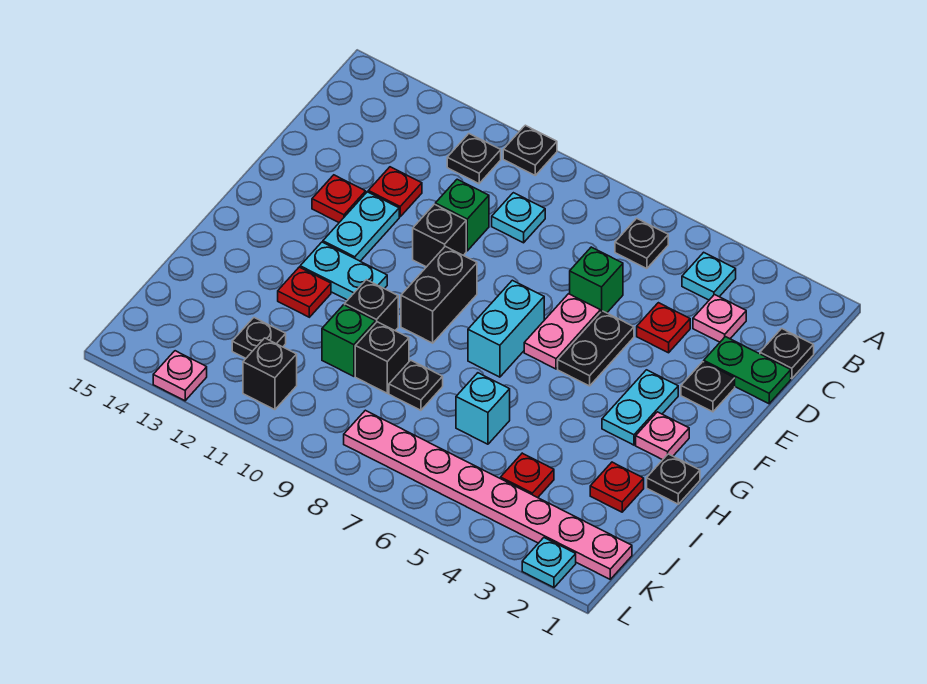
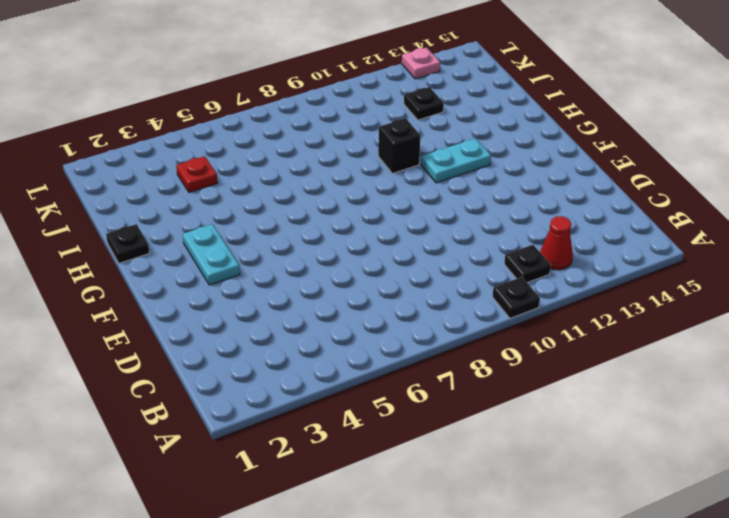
red 1x1 cone [540,216,573,270] -> none
none -> cyan 1x1 plate [682,252,736,300]
none -> black 1x1 plate [615,218,668,269]
none -> black 1x1 plate [760,328,814,379]
none -> pink 1x1 plate [693,295,746,342]

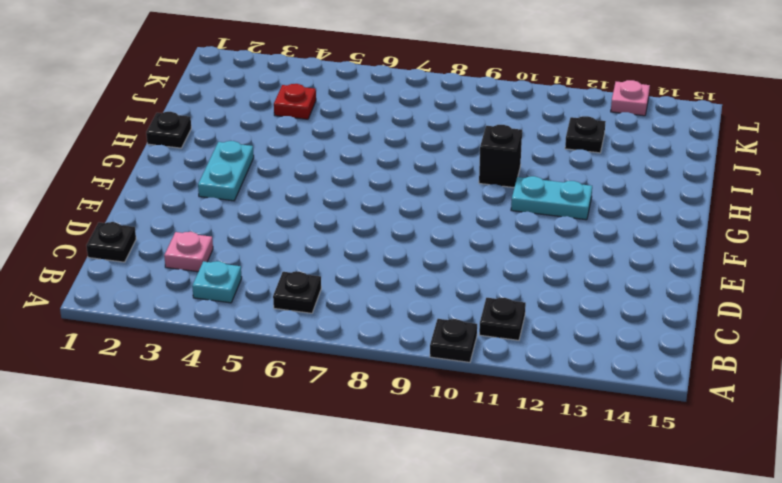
none -> cyan 1x1 plate [492,193,545,243]
none -> green 1x2 plate [704,337,791,404]
none -> red 1x1 plate [637,303,690,353]
none -> green 1x1 brick [570,247,623,313]

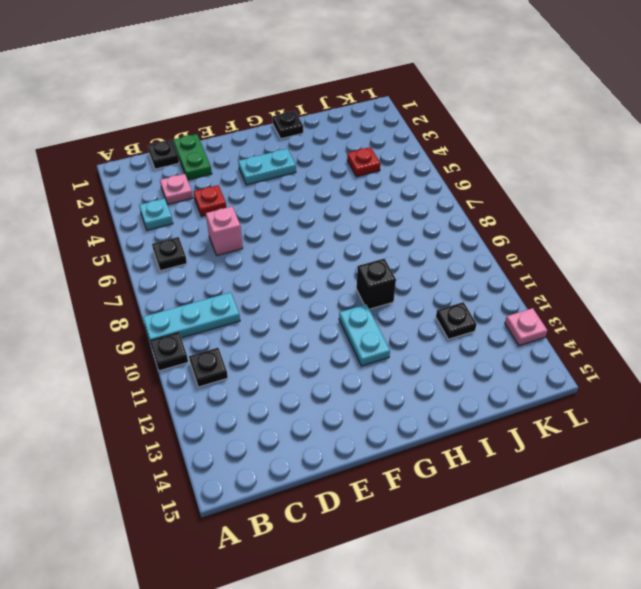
cyan 1x3 plate [143,292,240,340] -> cyan 1x1 plate [492,193,545,243]
pink 1x1 brick [206,207,243,255] -> green 1x1 brick [570,247,623,313]
none -> green 1x1 brick [435,179,489,251]
none -> red 1x1 plate [368,167,422,217]
none -> black 1x1 plate [681,362,735,412]
none -> black 1x2 plate [558,311,634,386]

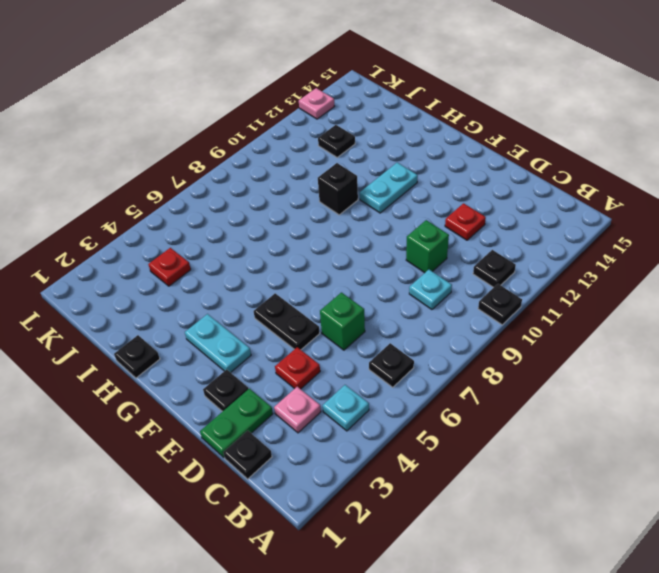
none -> pink 1x2 plate [524,294,600,369]
none -> black 1x1 brick [413,204,466,267]
none -> cyan 1x2 plate [323,192,399,261]
none -> red 1x1 plate [312,175,366,222]

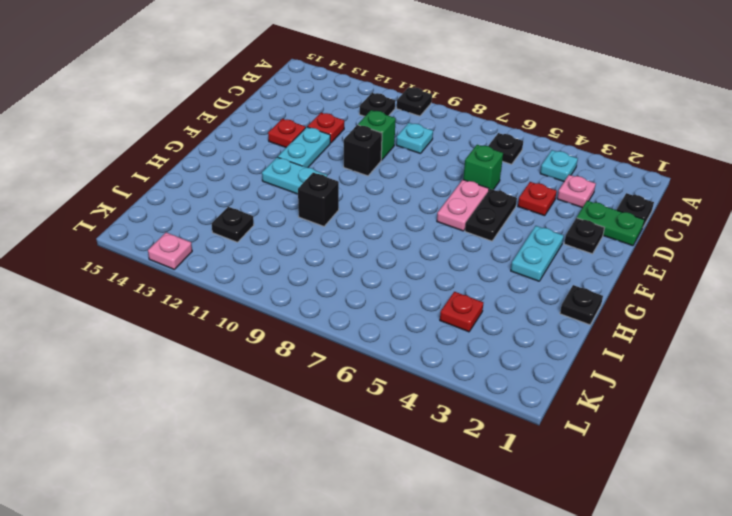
none -> cyan 1x2 brick [468,280,544,377]
none -> black 1x2 brick [401,246,477,343]
none -> pink 1x1 plate [636,412,689,460]
none -> red 1x1 plate [278,267,331,317]

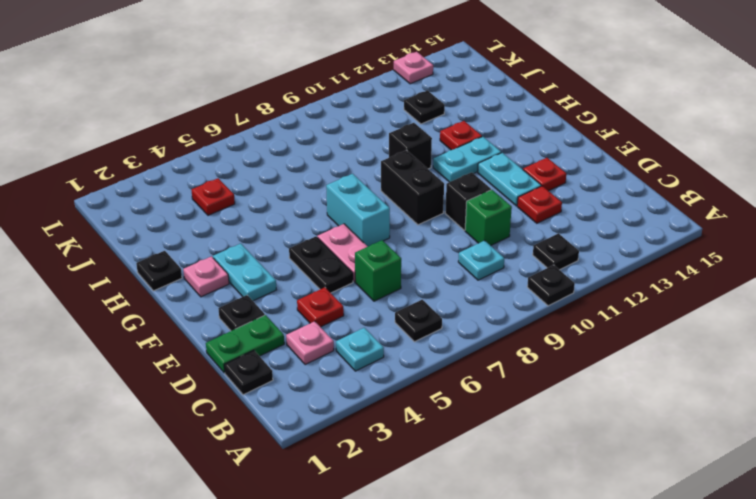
none -> red 1x1 plate [590,462,644,512]
none -> cyan 1x1 brick [456,373,510,444]
none -> black 1x1 plate [389,360,443,410]
none -> black 1x1 brick [355,322,409,393]

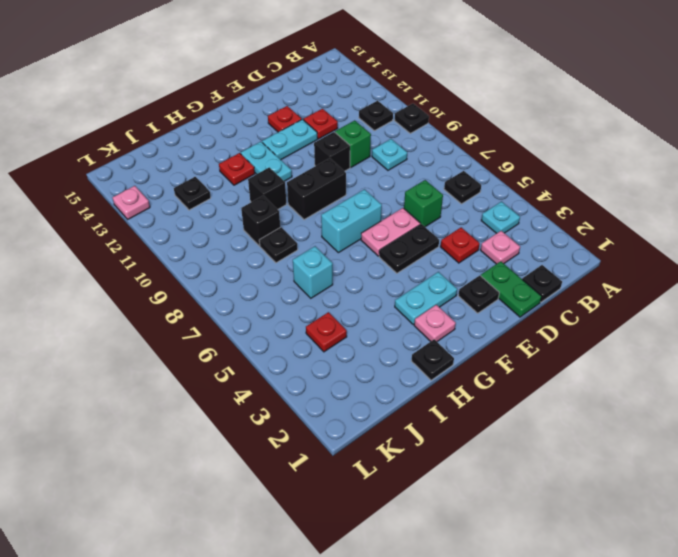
none -> red 1x1 plate [590,462,644,512]
none -> green 1x1 brick [322,305,375,376]
none -> pink 1x8 plate [344,410,632,579]
none -> black 1x1 brick [243,338,297,410]

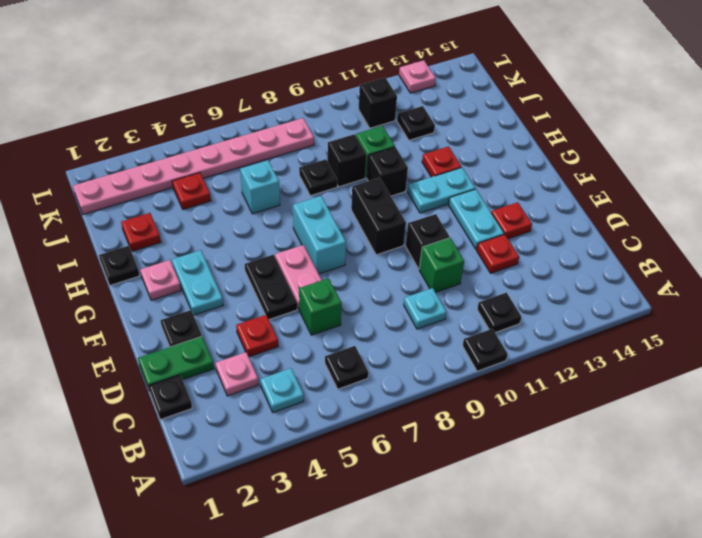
none -> cyan 1x1 plate [522,538,576,587]

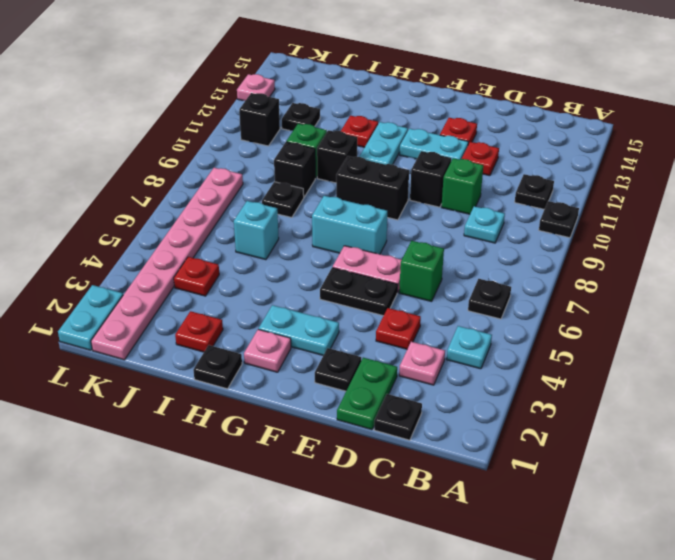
cyan 1x2 plate [58,285,123,350] -> cyan 1x1 plate [522,538,576,587]

